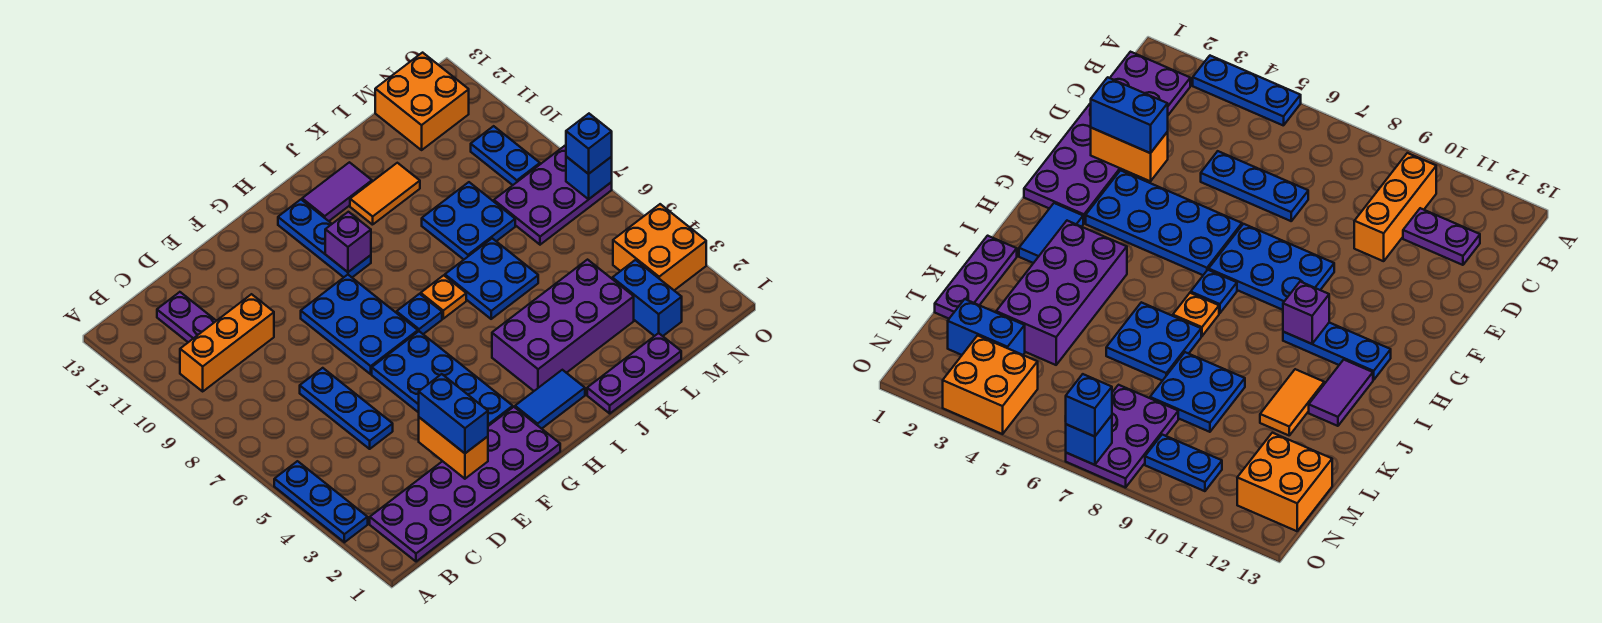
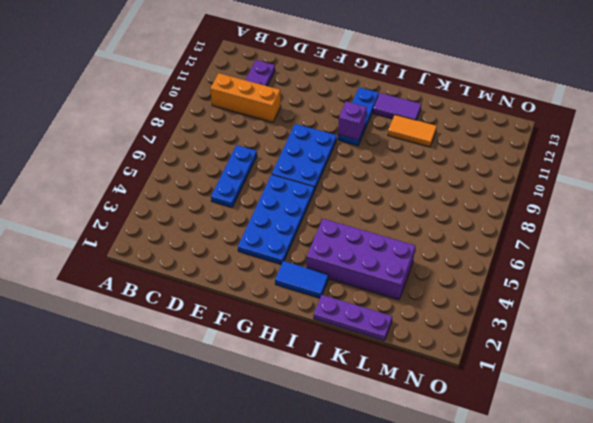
none -> blue 1x3 plate [274,461,368,542]
none -> purple 2x6 plate [370,407,560,562]
none -> blue 1x1 plate [397,294,442,334]

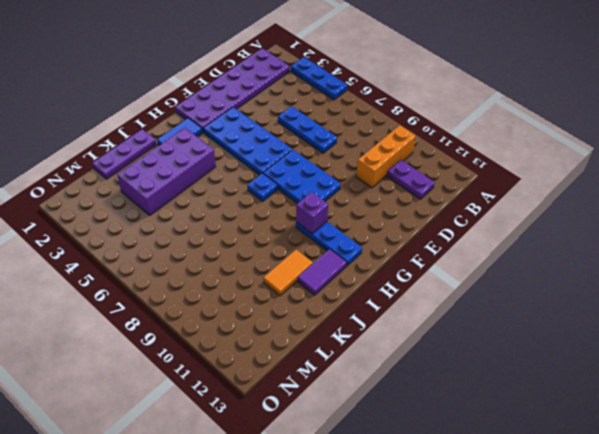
none -> orange 1x1 plate [421,275,466,319]
none -> blue 2x2 plate [445,238,538,319]
none -> blue 2x2 plate [422,182,515,259]

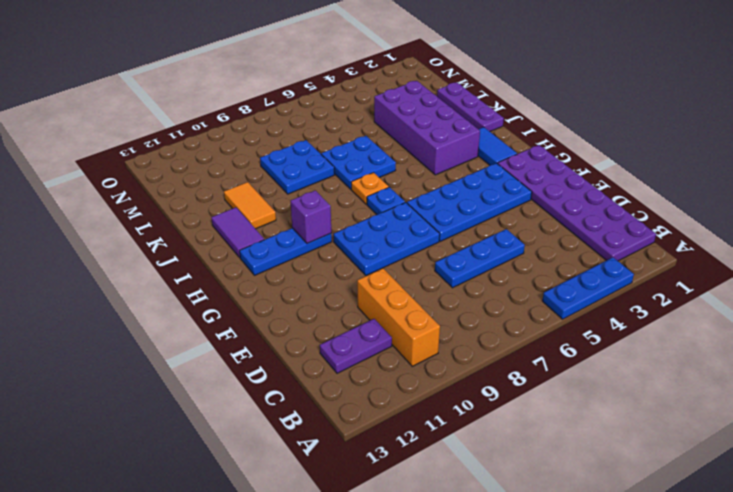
none -> blue 1x2 brick [612,260,682,336]
none -> purple 2x3 plate [494,145,612,245]
none -> orange 2x2 brick [375,53,469,150]

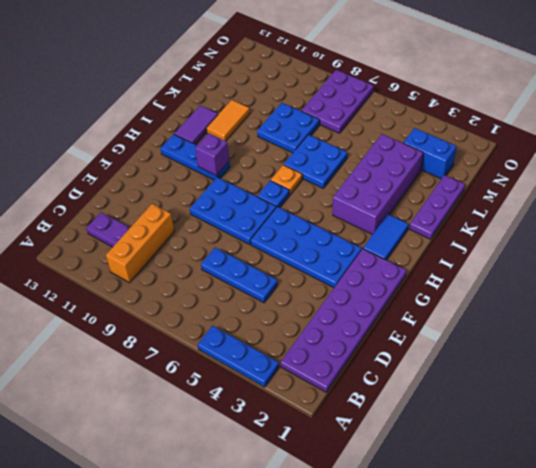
none -> orange 2x2 brick [375,53,469,150]
none -> orange 2x2 brick [613,204,706,290]
none -> blue 1x2 plate [471,126,540,185]

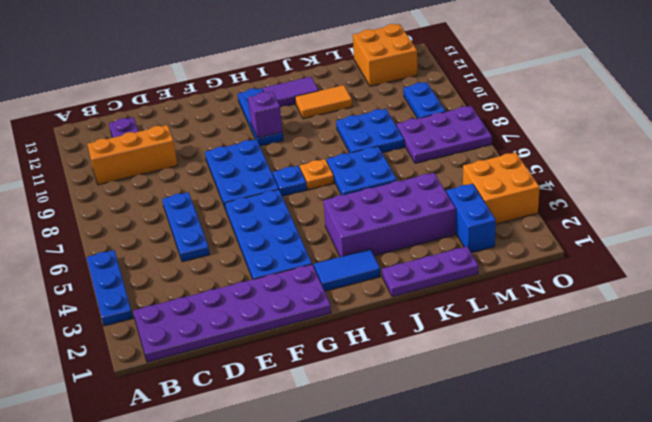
none -> orange 1x2 brick [419,417,488,479]
none -> blue 1x1 brick [566,157,612,199]
none -> blue 1x2 brick [419,374,488,453]

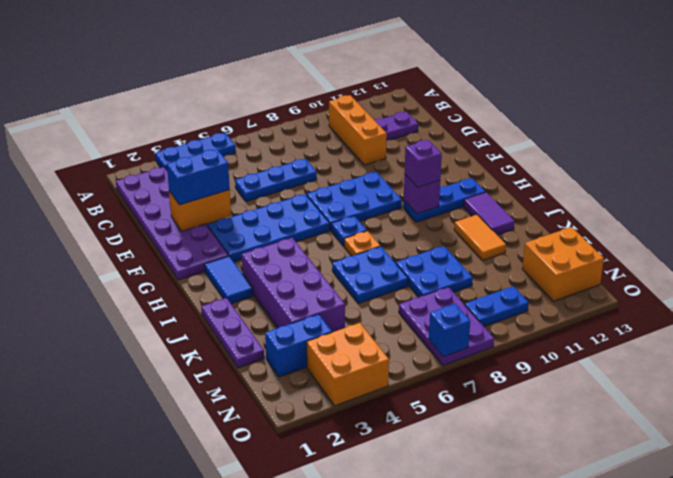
purple 1x1 brick [405,140,442,187] -> none
none -> blue 1x1 brick [566,114,612,174]

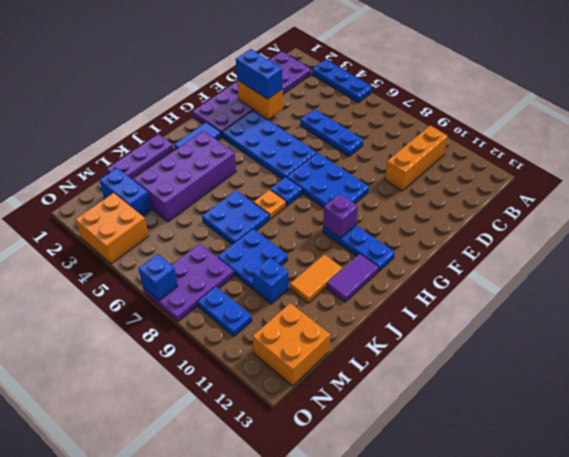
blue 1x1 brick [253,258,289,304] -> blue 1x1 brick moved to [566,114,612,174]
none -> purple 1x2 plate [157,292,216,342]

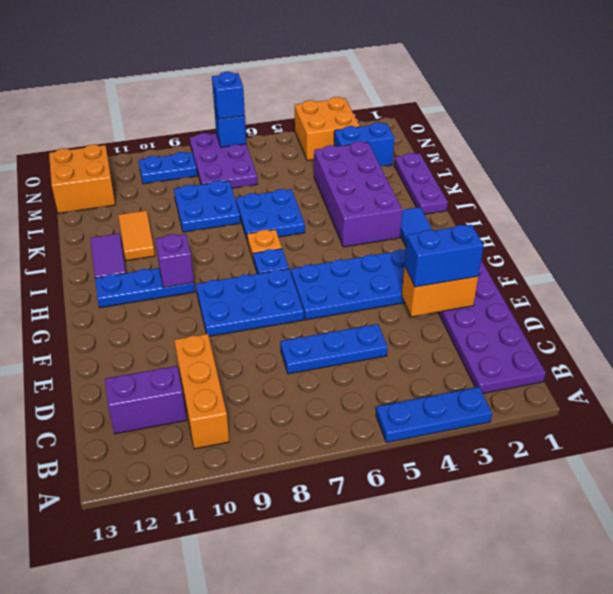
purple 1x2 brick [105,366,186,434] -> purple 1x2 plate [157,292,216,342]

